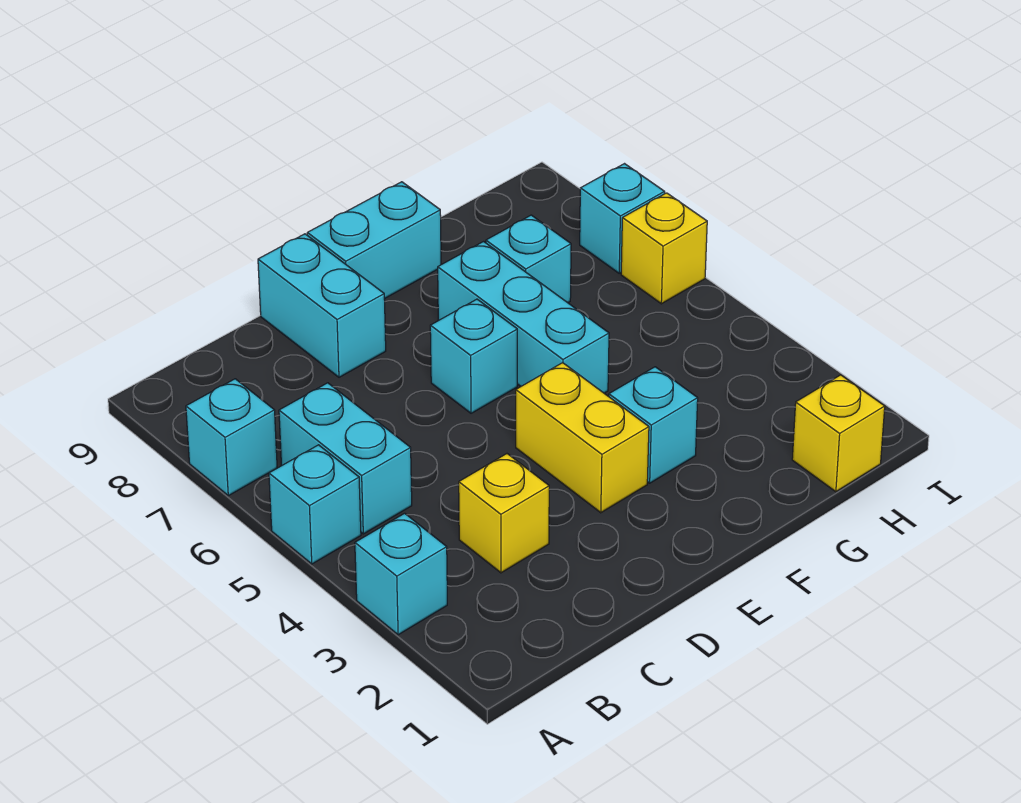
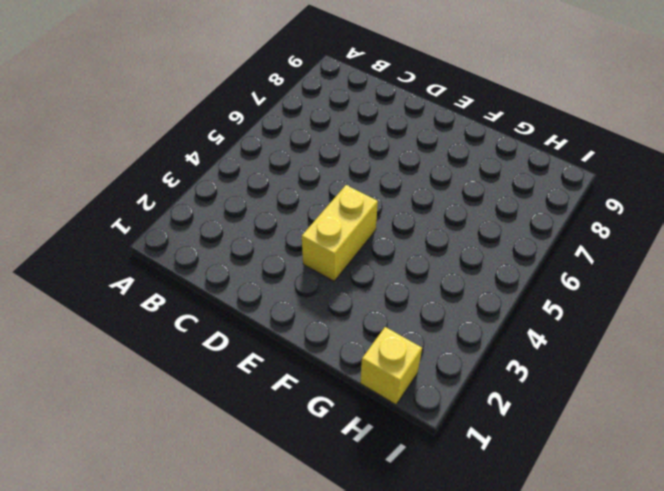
none -> cyan 1x1 brick [355,513,447,635]
none -> cyan 1x1 brick [269,445,361,564]
none -> cyan 1x1 brick [186,379,277,496]

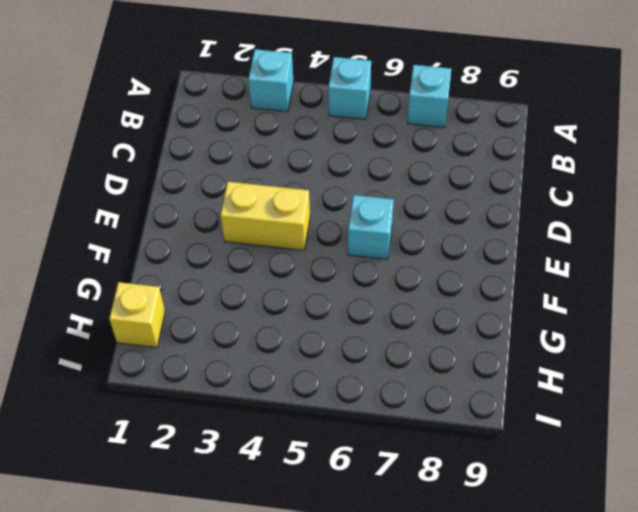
none -> cyan 1x2 brick [279,383,412,534]
none -> yellow 1x1 brick [459,454,549,573]
none -> cyan 1x2 brick [258,234,386,377]

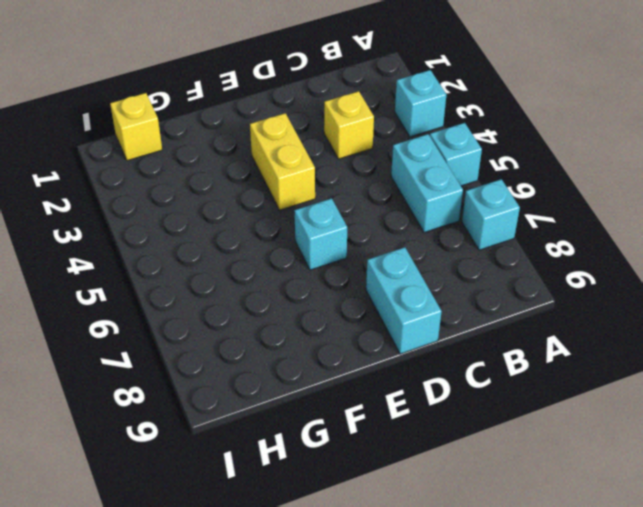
none -> cyan 1x2 brick [307,182,441,299]
none -> cyan 1x1 brick [609,367,698,483]
none -> cyan 1x3 brick [438,242,609,393]

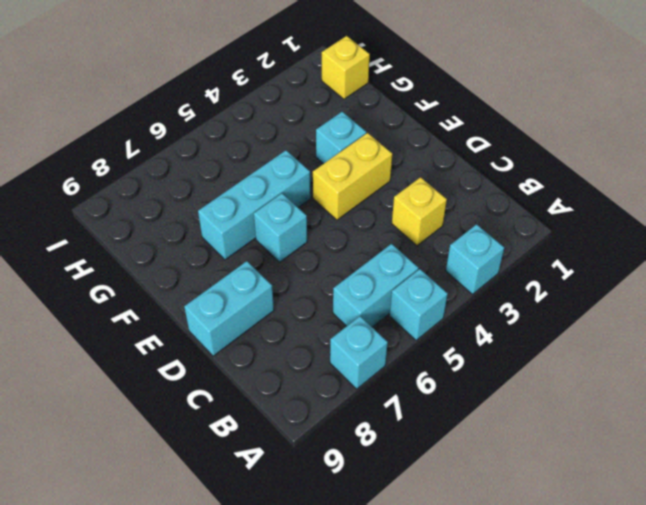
none -> cyan 1x2 brick [307,182,441,299]
none -> cyan 1x1 brick [486,215,571,303]
none -> yellow 1x1 brick [621,193,707,304]

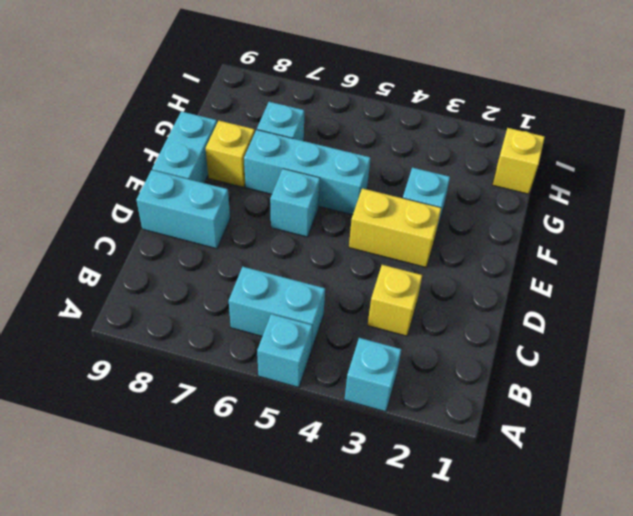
yellow 1x1 brick [206,121,255,187] -> yellow 1x1 brick moved to [621,193,707,304]
none -> cyan 1x1 brick [186,379,277,496]
none -> cyan 1x1 brick [580,164,665,273]

